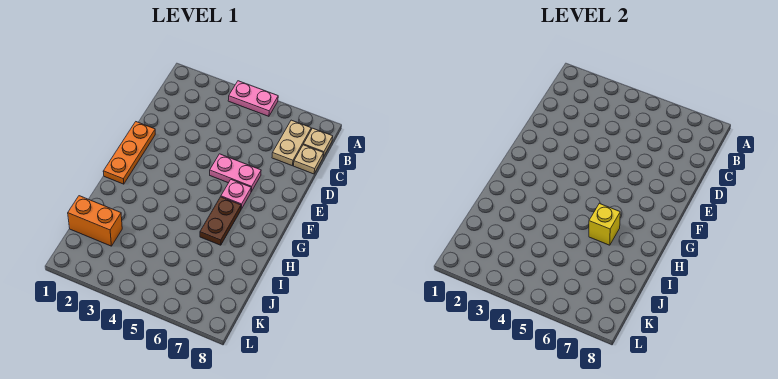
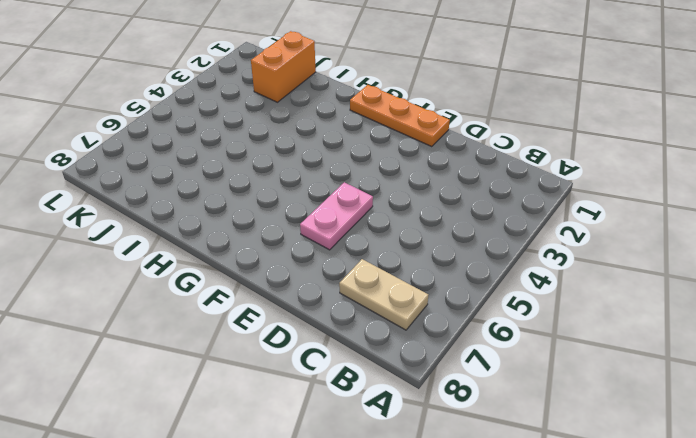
none -> pink 1x2 plate [228,81,278,116]
none -> tan 1x1 plate [303,128,333,157]

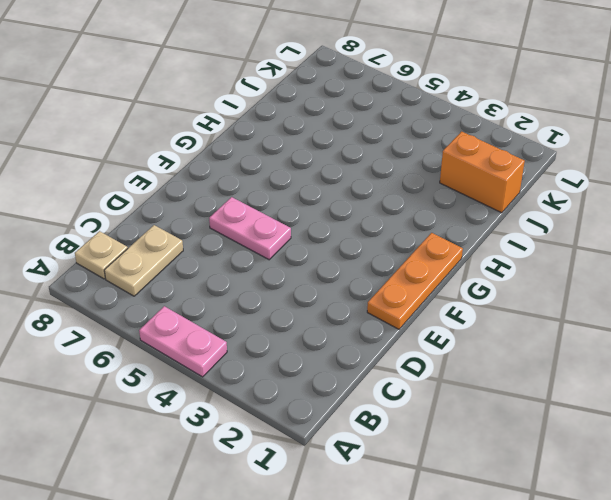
none -> tan 1x1 plate [294,145,323,174]
none -> pink 1x1 plate [221,180,251,209]

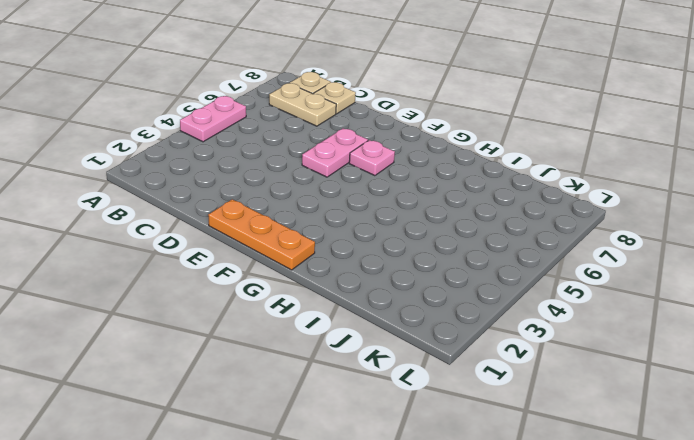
none -> brown 1x2 plate [200,197,241,245]
none -> orange 1x2 brick [68,196,122,246]

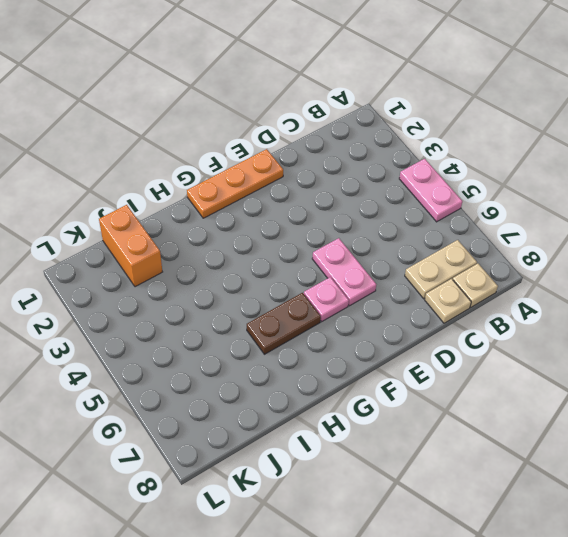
none -> yellow 1x1 brick [589,203,620,245]

